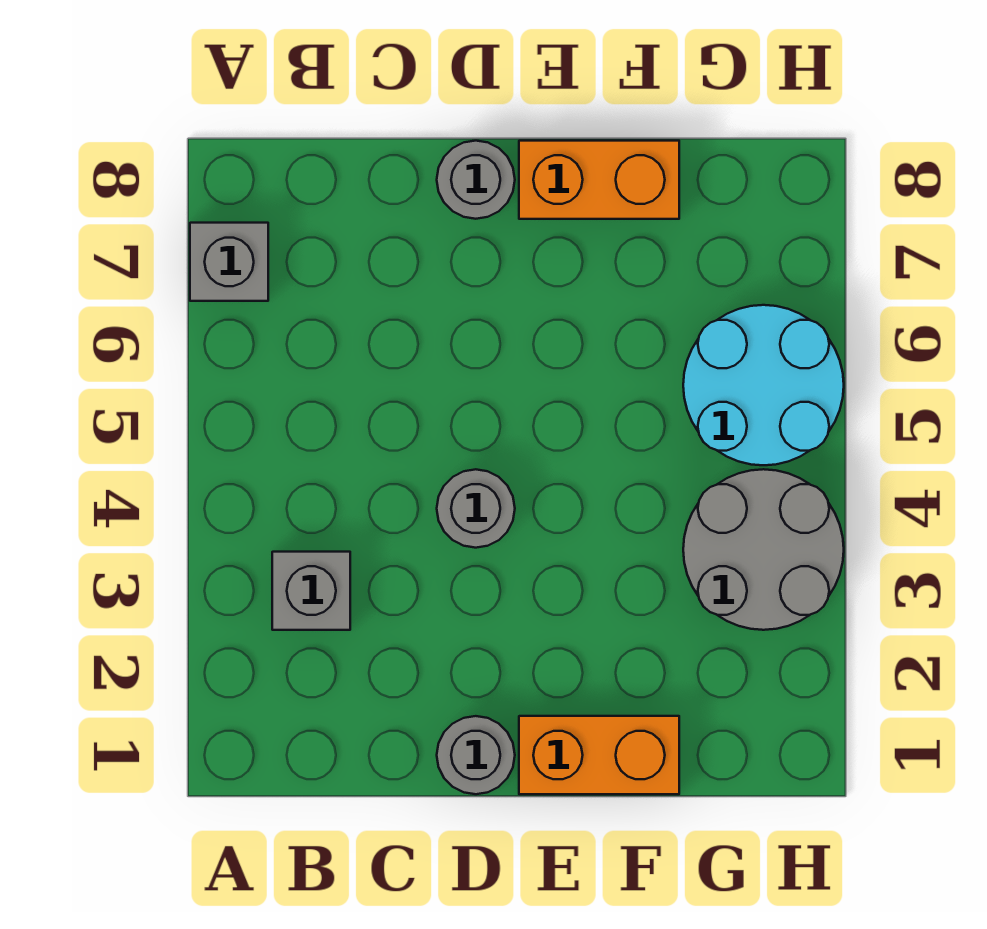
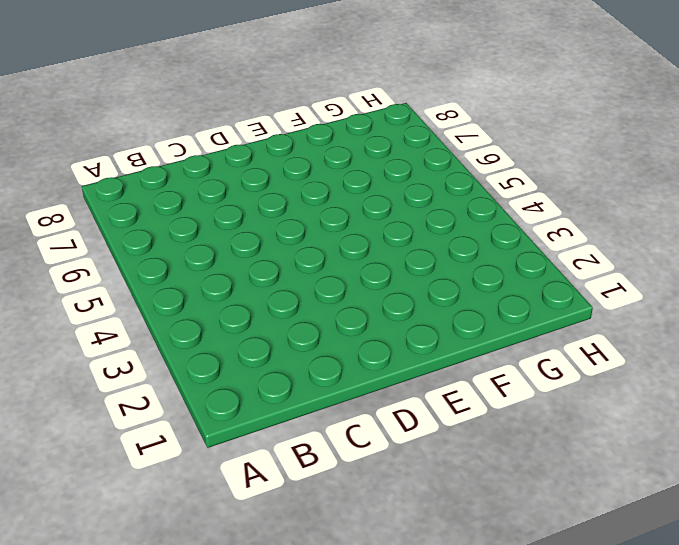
none -> grey 1x1 brick [190,223,268,301]
none -> grey 1x1 brick [272,552,350,630]

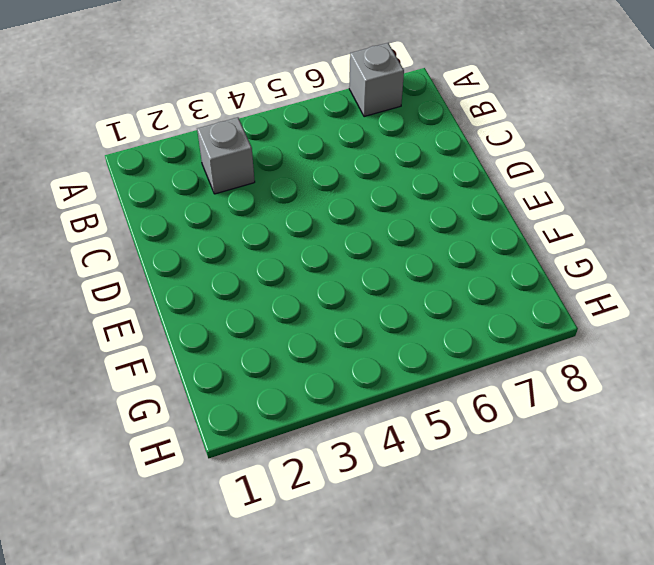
none -> grey 1x1 round brick [437,716,515,794]
none -> grey 1x1 round brick [437,469,515,548]

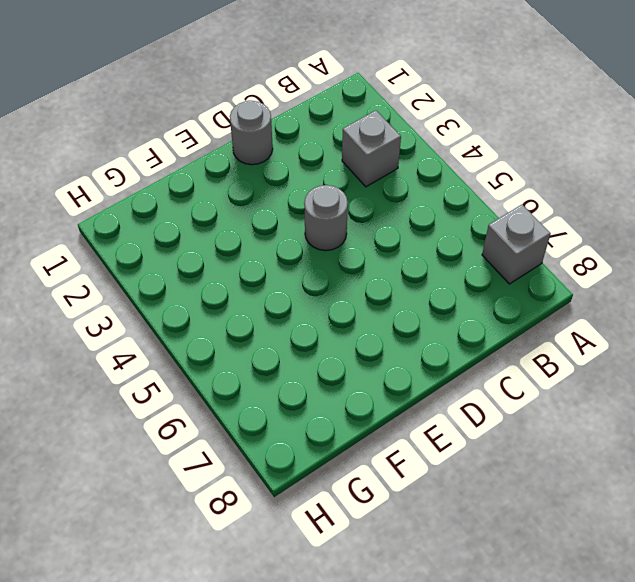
none -> grey 1x1 round brick [437,141,515,219]
none -> orange 1x2 brick [519,716,679,794]

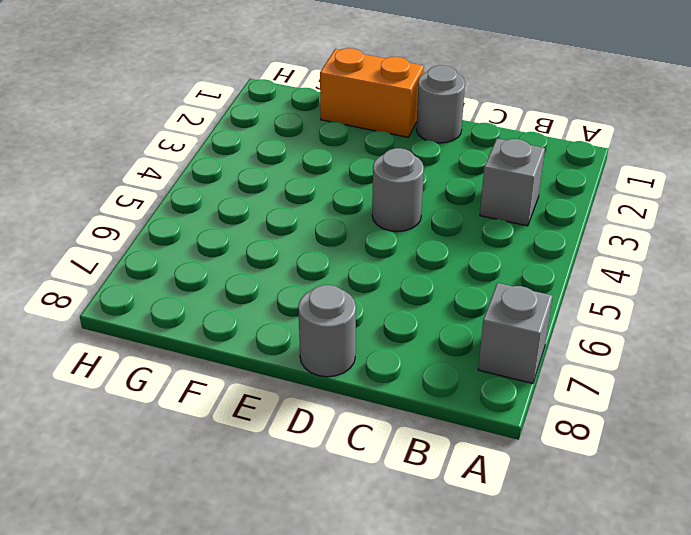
none -> orange 1x2 brick [519,141,679,219]
none -> grey 2x2 round brick [683,469,844,630]

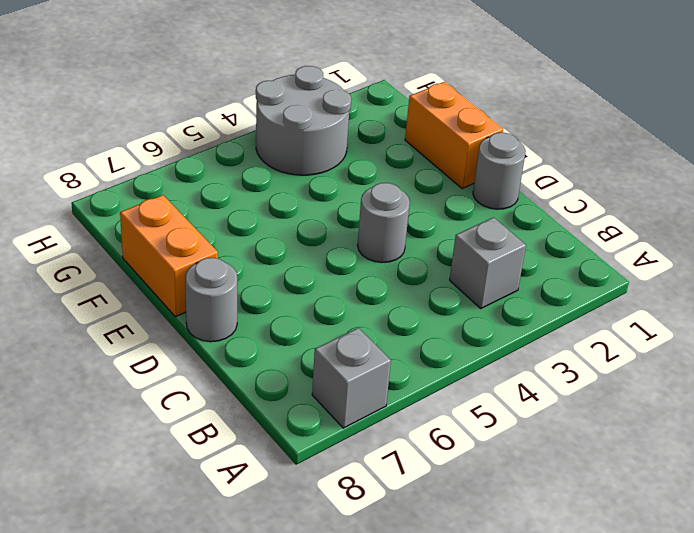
none -> cyan 2x2 round brick [683,305,844,465]

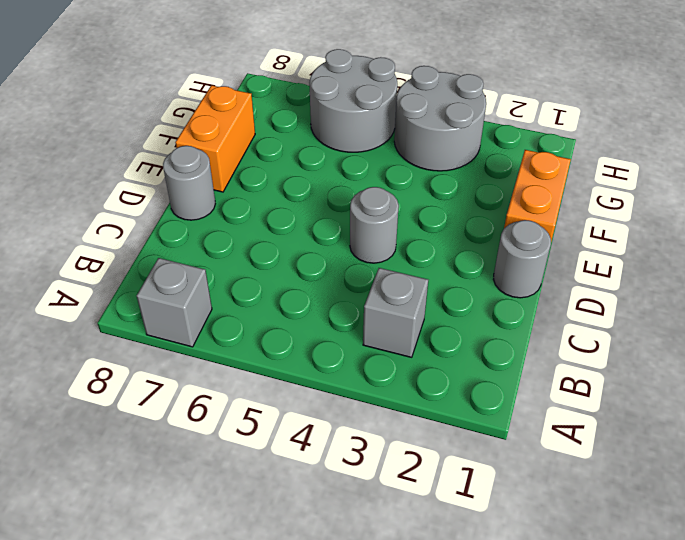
grey 2x2 round brick [309,49,397,152] -> cyan 2x2 round brick [683,305,844,465]

